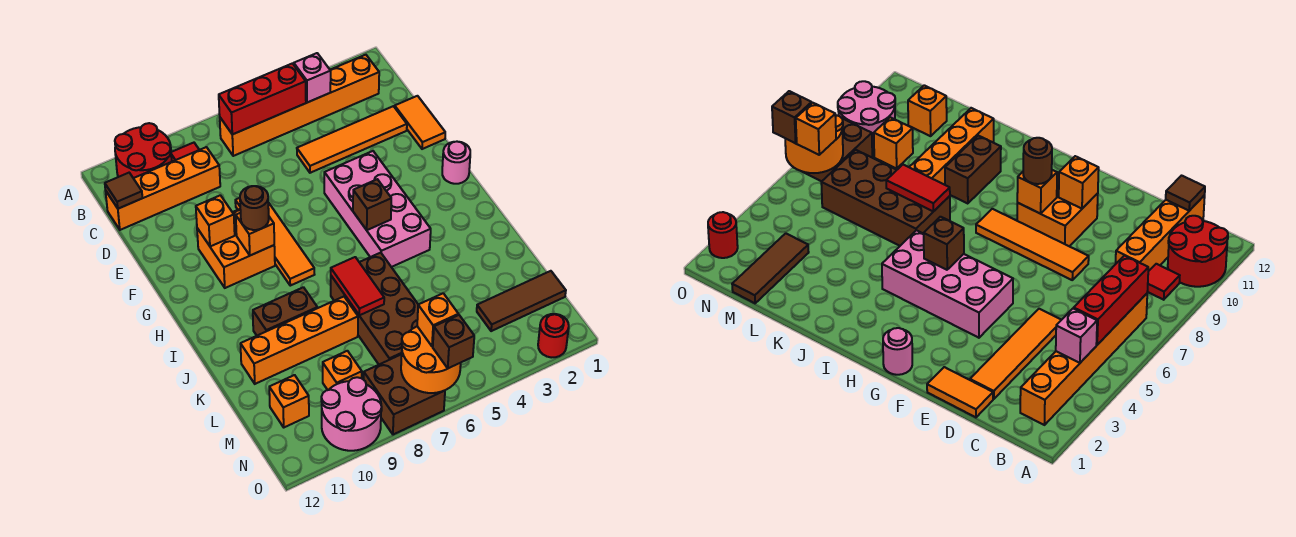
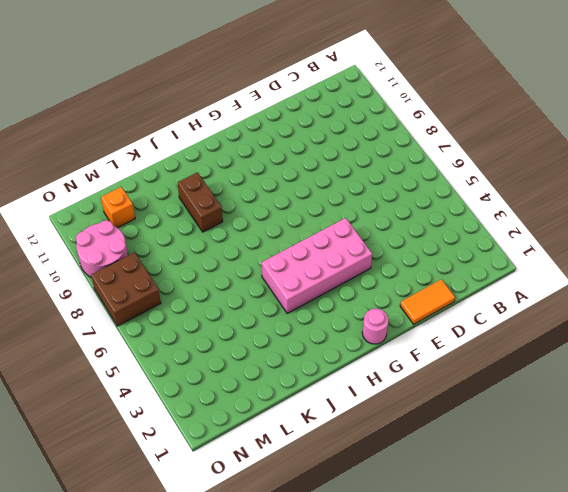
none -> red 2x2 round brick [115,123,172,178]
none -> orange 1x6 brick [220,55,379,156]
none -> red 1x1 tile [171,143,199,162]
none -> orange 1x4 brick [105,147,220,230]

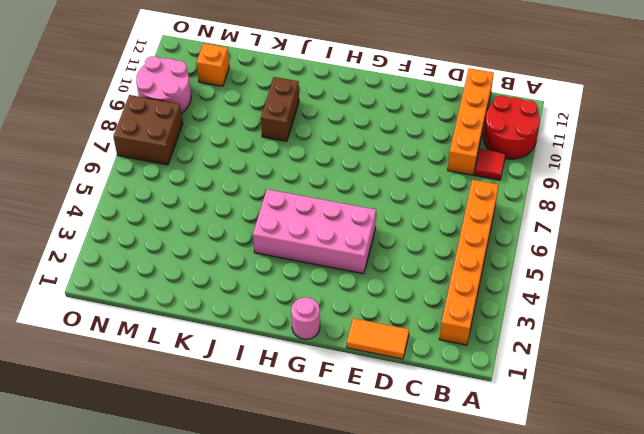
none -> orange 1x4 tile [297,106,407,173]
none -> orange 1x4 tile [235,198,315,286]
none -> orange 2x2 brick [197,209,275,288]
none -> brown 2x4 brick [331,253,418,364]

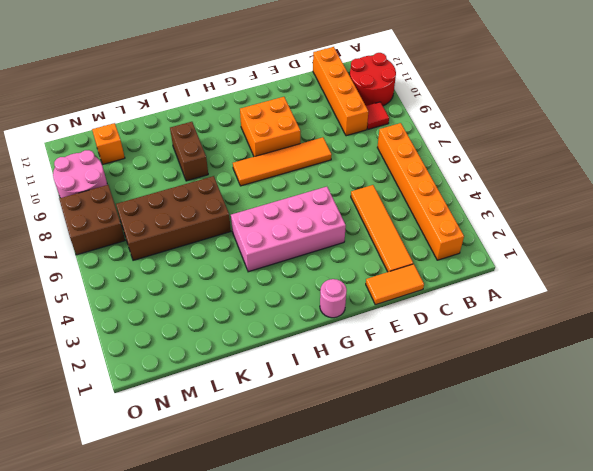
none -> orange 1x4 brick [240,297,358,384]
none -> brown 1x3 tile [477,271,566,331]
none -> orange 1x1 brick [323,351,362,390]
none -> red 1x1 round brick [538,314,569,358]

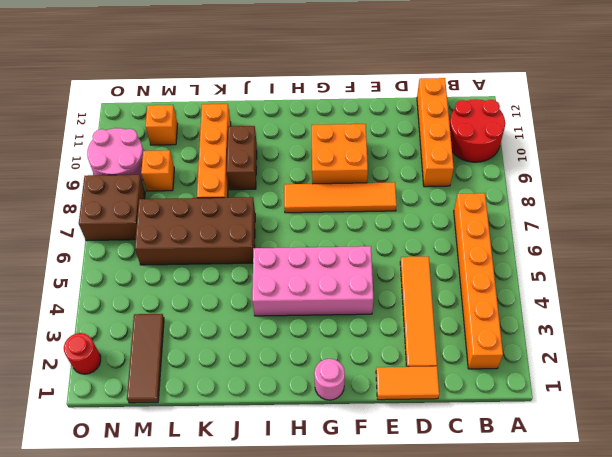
none -> red 1x1 tile [171,143,199,162]
none -> pink 1x1 brick [294,53,331,103]
none -> red 1x3 brick [219,63,306,134]
none -> brown 1x1 tile [105,173,142,209]

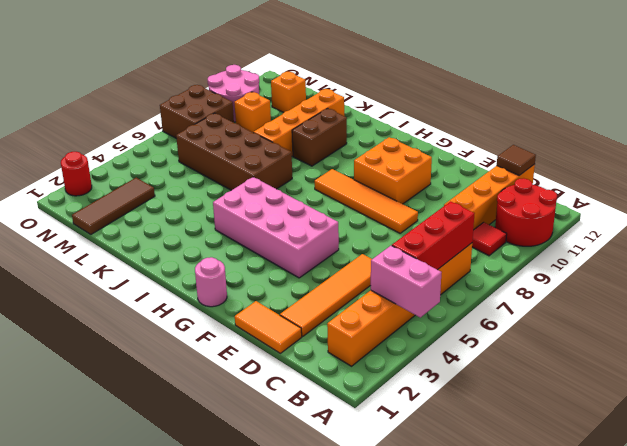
pink 1x2 brick [371,246,442,317] -> pink 1x1 brick [294,53,331,103]
none -> orange 1x1 brick [196,195,235,246]
none -> orange 1x1 brick [236,213,274,255]
none -> brown 1x1 brick [353,179,391,230]
none -> red 1x2 tile [331,257,384,315]

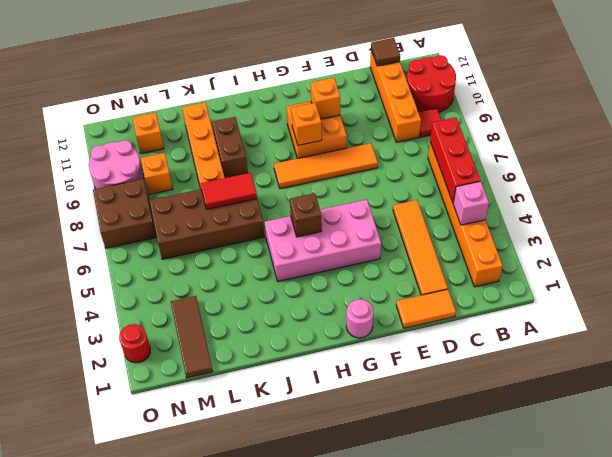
none -> orange 2x2 round brick [401,326,461,393]
none -> brown 1x1 round brick [240,186,269,230]
none -> orange 1x1 brick [417,293,458,347]
none -> brown 1x1 brick [433,315,474,368]

